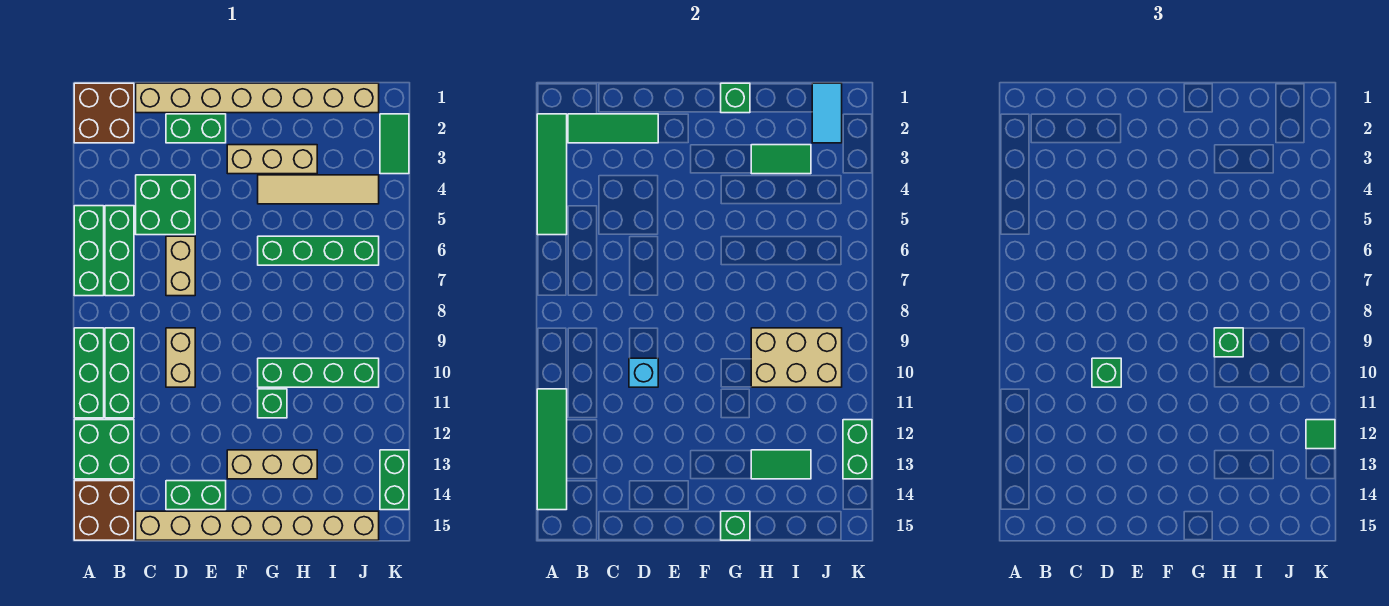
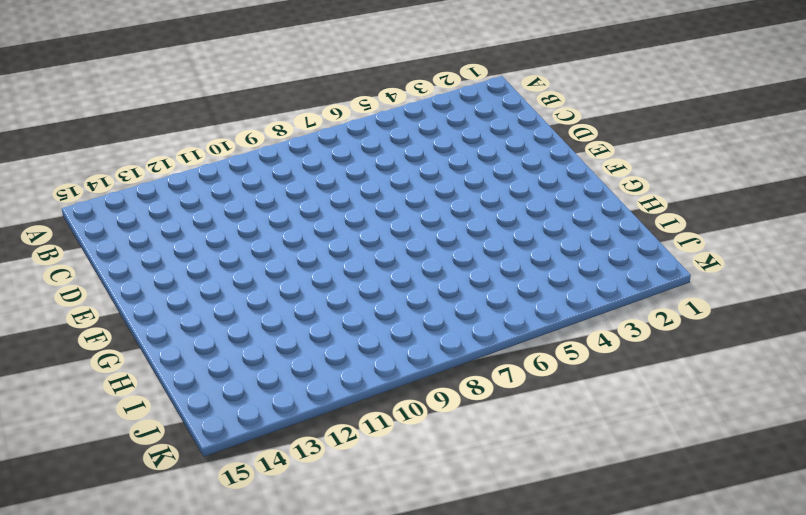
none -> brown 2x2 brick [74,83,134,143]
none -> green 1x3 brick [74,206,104,296]
none -> green 1x3 brick [74,328,104,418]
none -> green 2x2 brick [74,420,134,479]

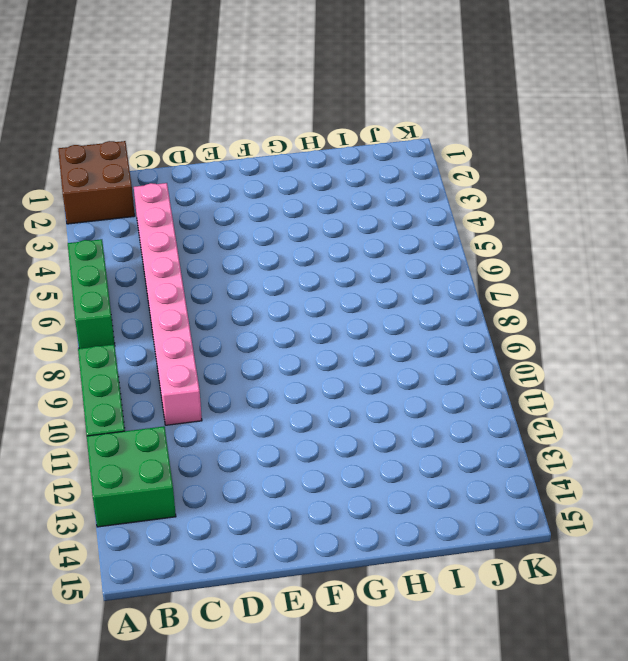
pink 1x8 brick [134,183,202,425] -> green 2x2 brick [136,175,195,235]
none -> brown 2x2 brick [74,481,134,540]
none -> green 1x3 brick [105,206,134,296]
none -> green 1x3 brick [105,328,134,418]
none -> tan 1x8 brick [136,83,379,113]

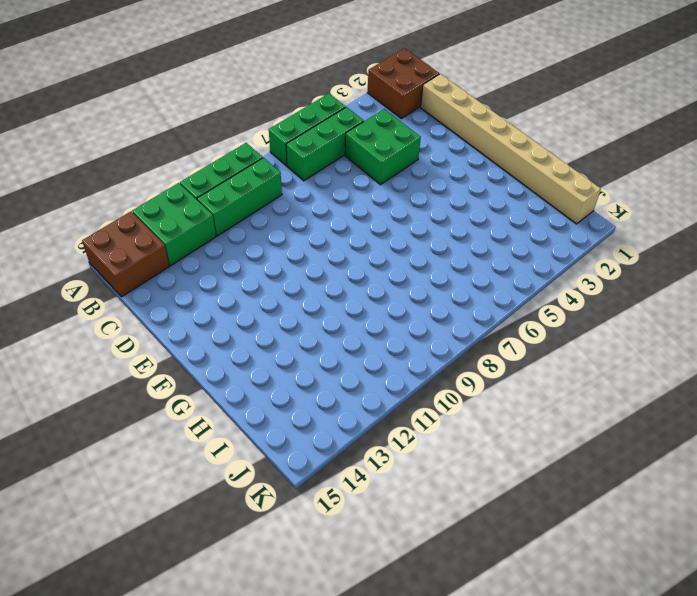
none -> tan 1x8 brick [136,511,379,540]
none -> green 1x2 brick [166,114,226,143]
none -> tan 1x2 brick [166,236,195,296]
none -> tan 1x2 brick [166,328,195,387]

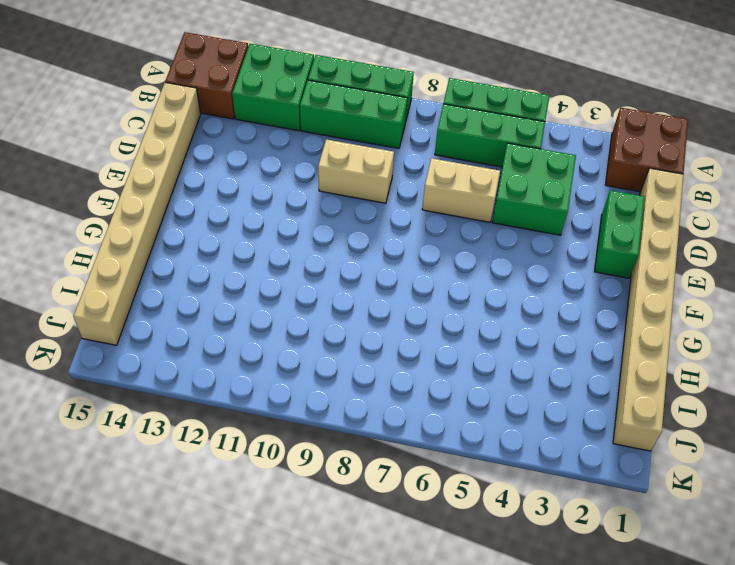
none -> green 1x2 brick [166,481,226,510]
none -> tan 1x3 brick [227,145,317,174]
none -> tan 1x3 brick [227,450,317,479]
none -> tan 1x4 tile [258,175,379,204]

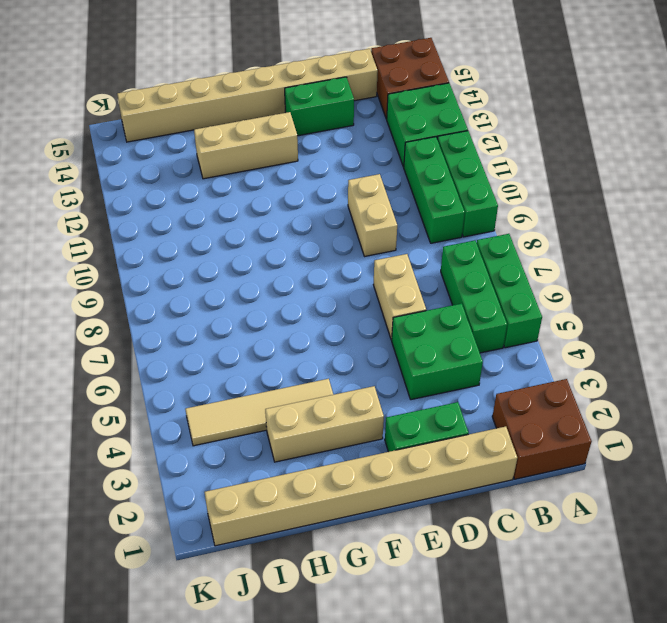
none -> green 1x4 brick [258,236,379,265]
none -> green 1x4 brick [258,358,379,387]
none -> green 1x1 brick [258,389,287,418]
none -> green 1x2 tile [380,114,409,174]

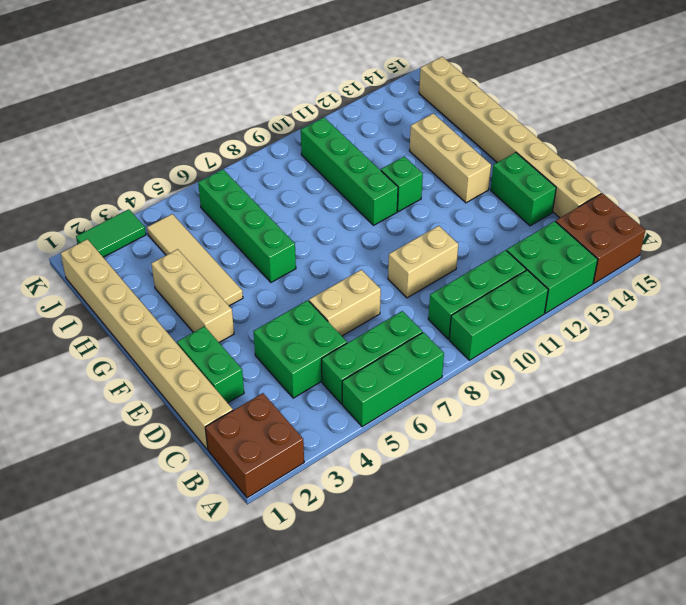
none -> green 1x2 brick [380,450,409,510]
none -> green 1x4 tile [537,114,567,235]
none -> green 1x4 tile [537,389,567,510]
none -> green 1x3 tile [568,114,658,143]

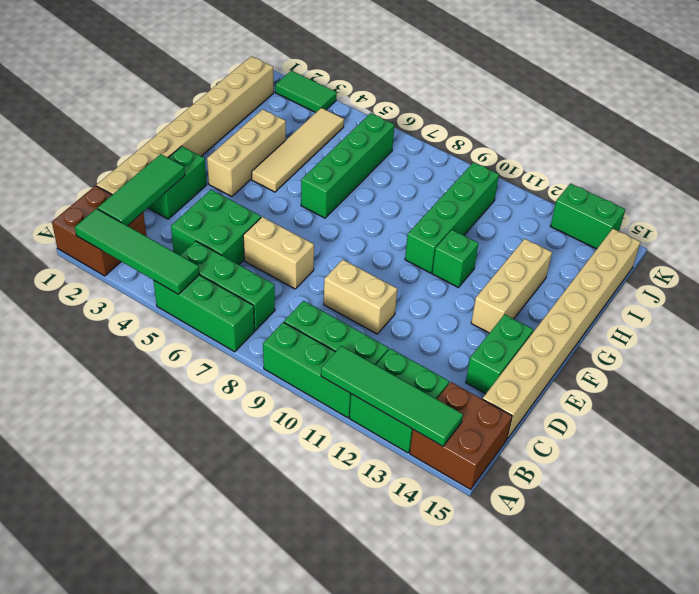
none -> cyan 1x1 brick [629,358,658,387]
none -> green 1x1 brick [721,83,750,113]
none -> green 1x1 brick [721,511,750,540]
none -> green 1x2 tile [751,145,811,174]

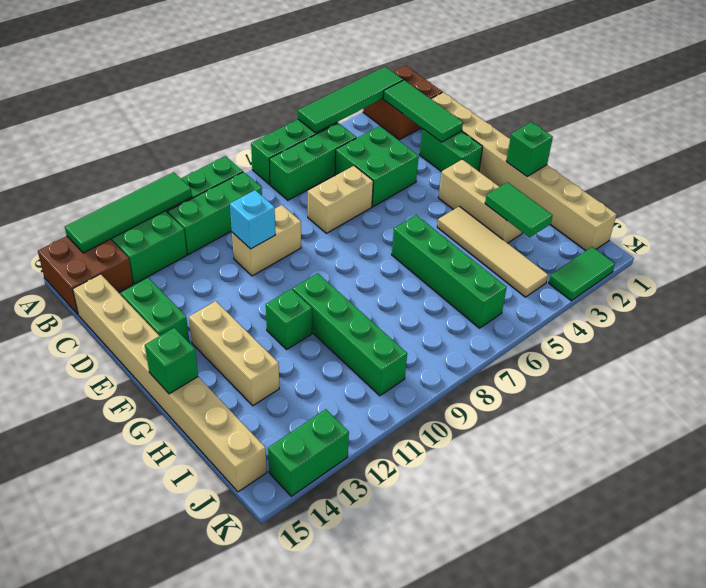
none -> tan 2x3 brick [751,328,842,387]
none -> green 1x2 tile [751,450,811,479]
none -> cyan 1x2 tile [812,83,842,143]
none -> green 1x2 brick [843,420,872,479]

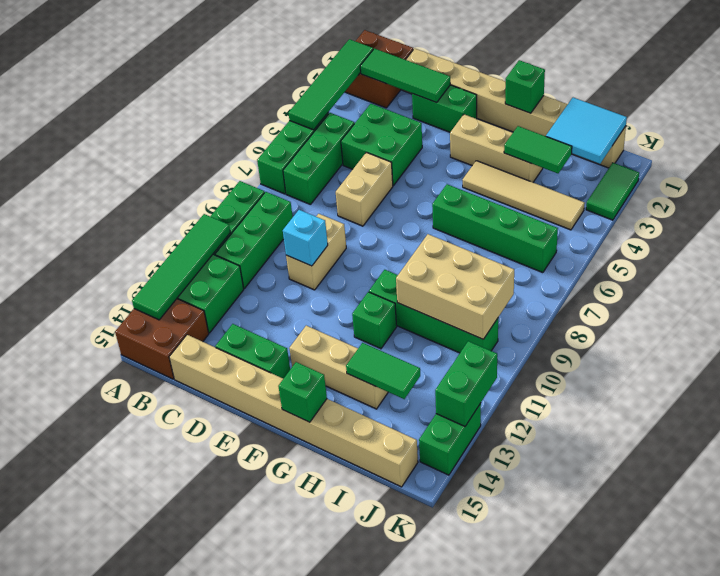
cyan 2x2 tile [546,98,627,164] -> cyan 1x2 tile [812,83,842,143]
none -> green 1x1 brick [1092,358,1121,387]
none -> green 1x1 brick [1214,328,1243,357]
none -> green 1x1 tile [1306,420,1335,449]

